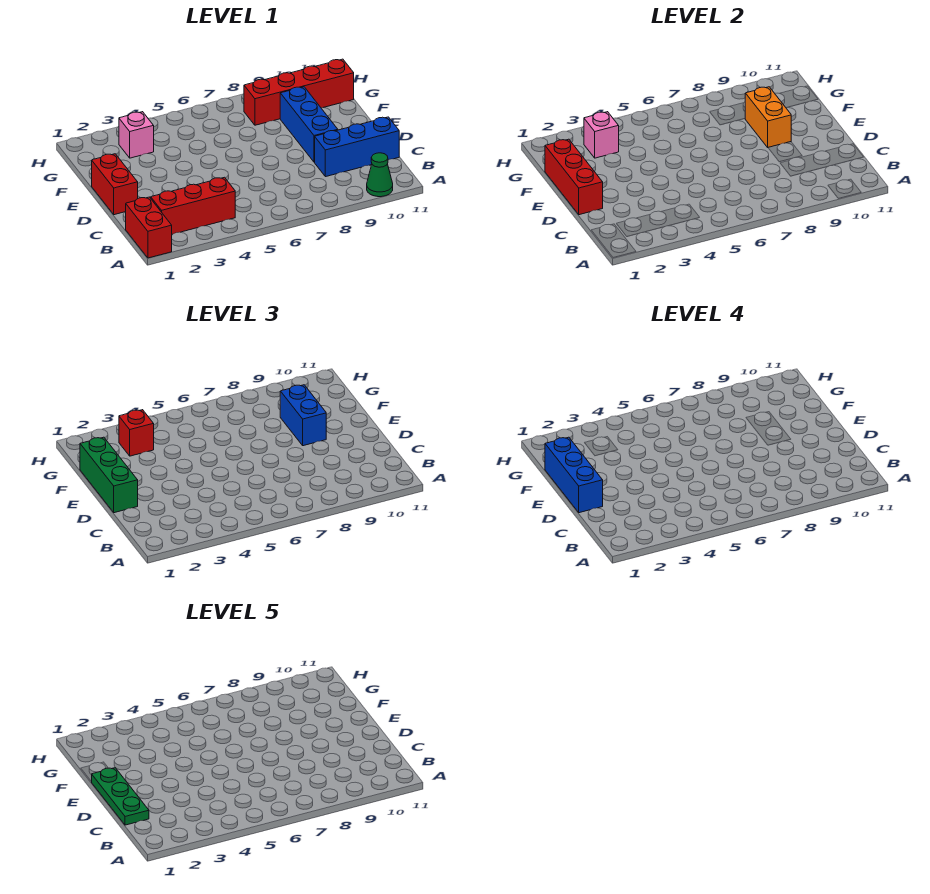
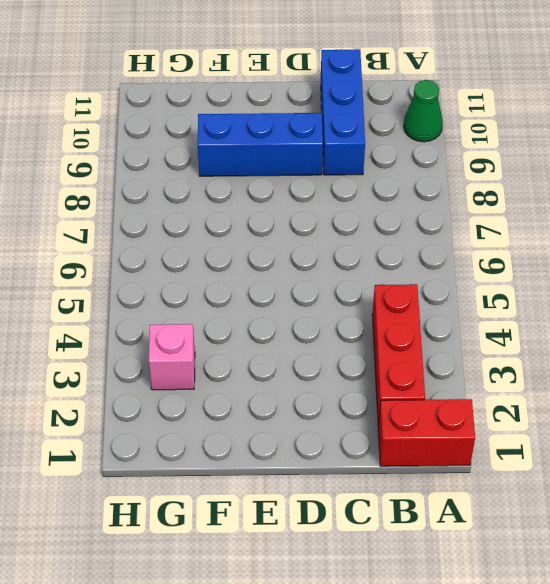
none -> red 1x2 brick [92,154,138,215]
none -> red 1x4 brick [244,59,354,125]
none -> red 1x3 brick [545,139,603,215]

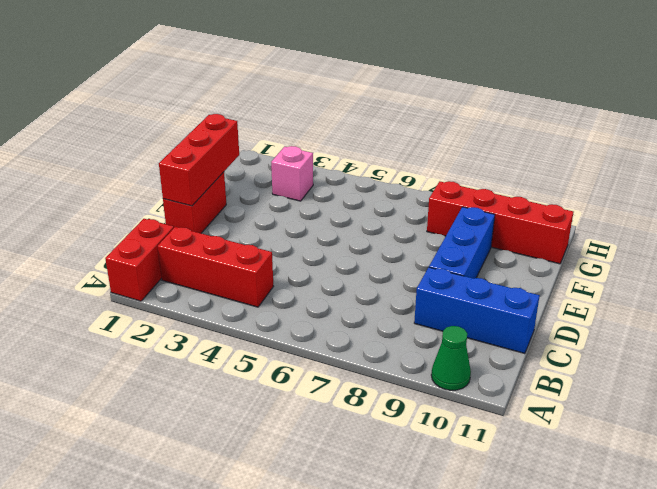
none -> orange 1x2 brick [745,87,791,147]
none -> pink 1x1 brick [584,112,619,158]
none -> green 1x3 brick [80,437,138,513]

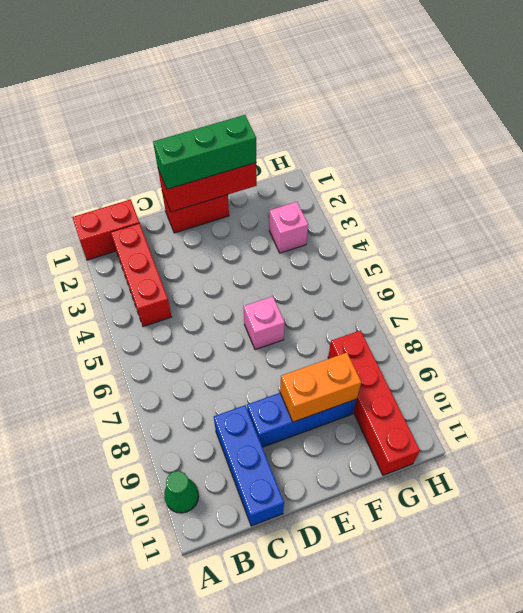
pink 1x1 brick [244,296,285,350] -> pink 1x1 brick moved to [584,112,619,158]
none -> blue 1x2 brick [280,385,326,446]
none -> red 1x1 brick [119,410,154,456]
none -> blue 1x3 brick [545,437,603,513]

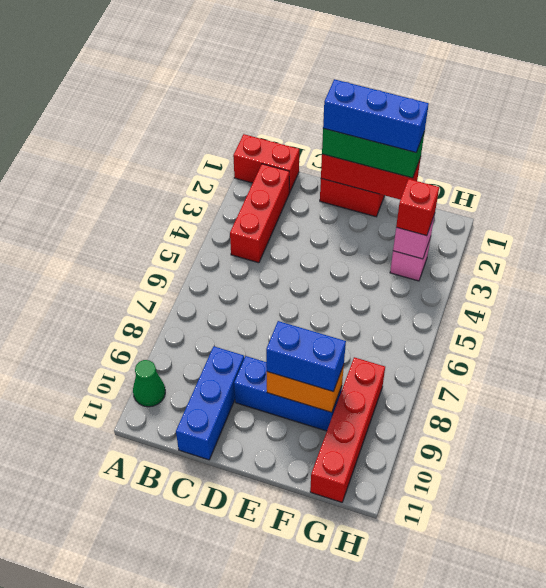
none -> green 1x3 plate [92,768,149,825]

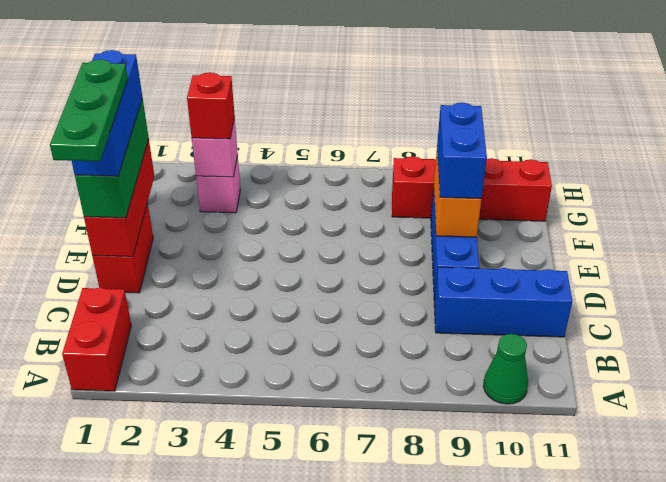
none -> red 1x3 brick [151,177,235,234]

